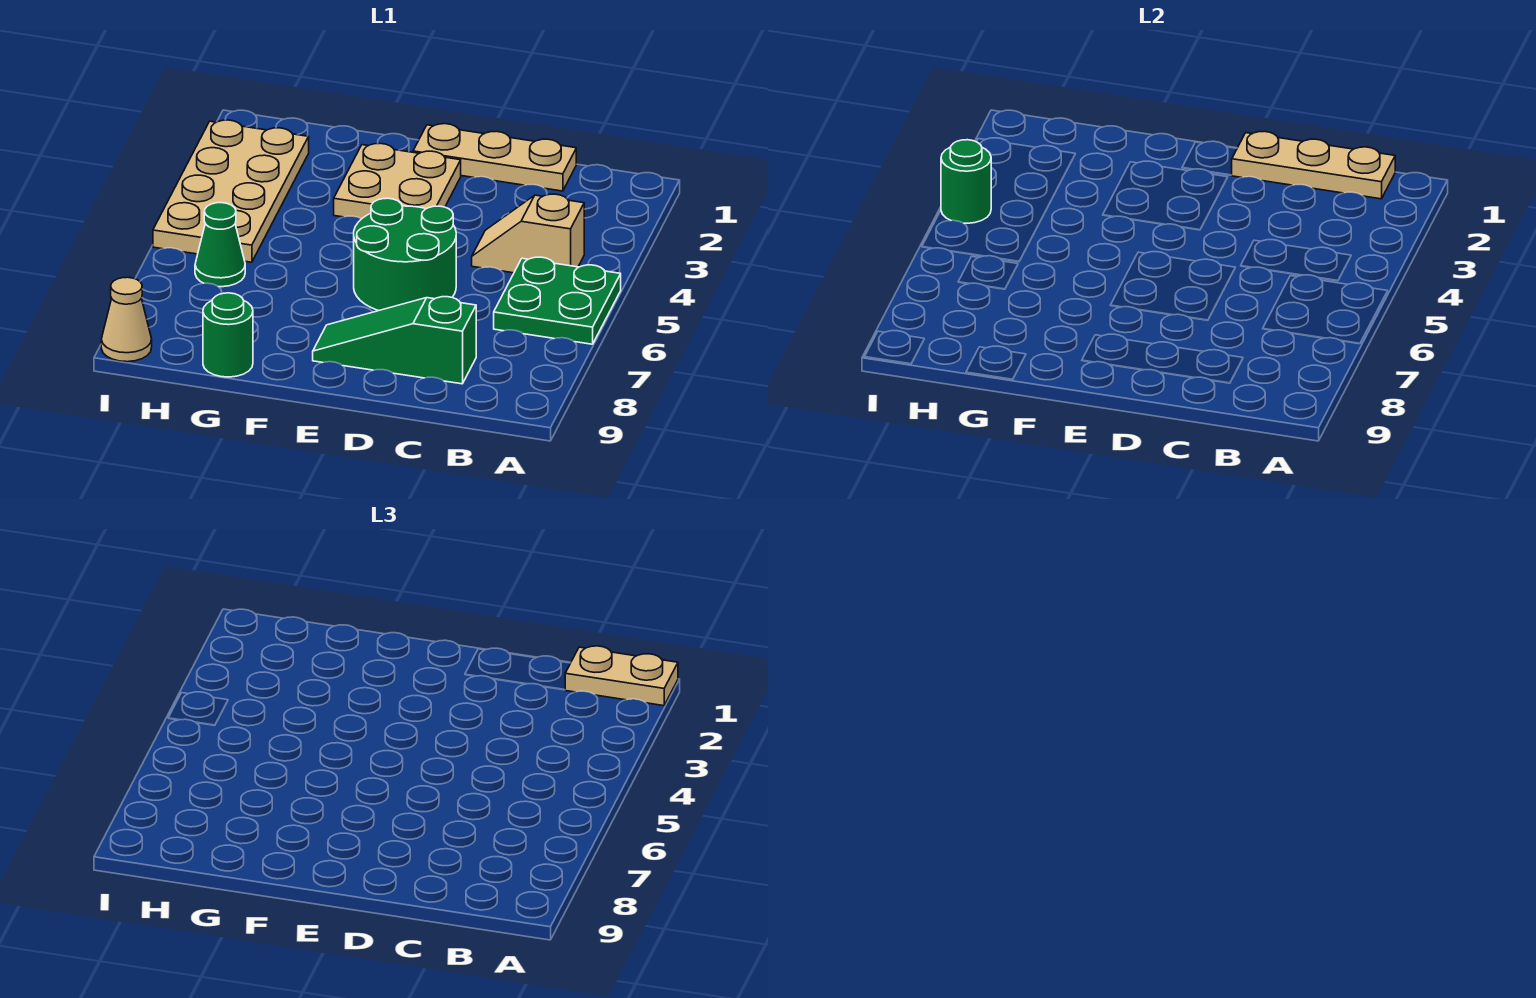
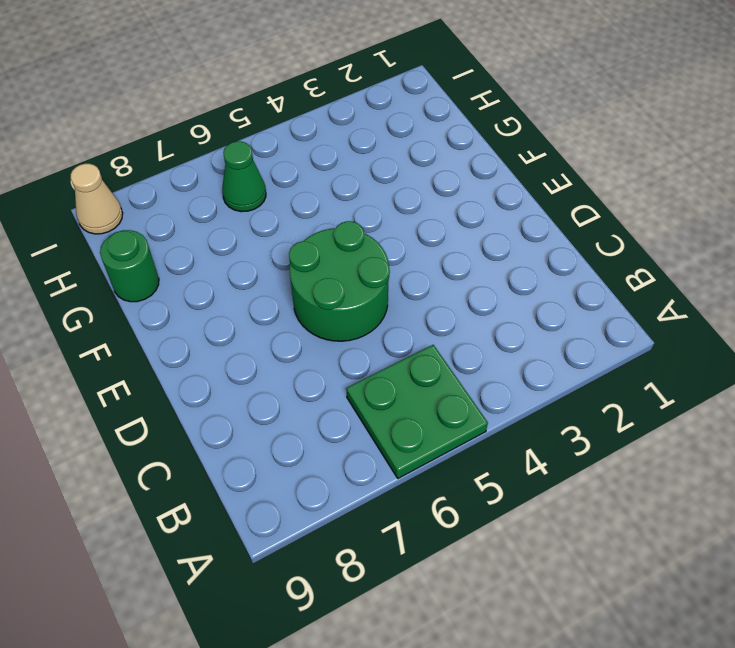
none -> tan 1x2 slope [472,194,584,273]
none -> tan 1x3 plate [413,124,576,191]
none -> green 1x3 slope [313,297,476,384]

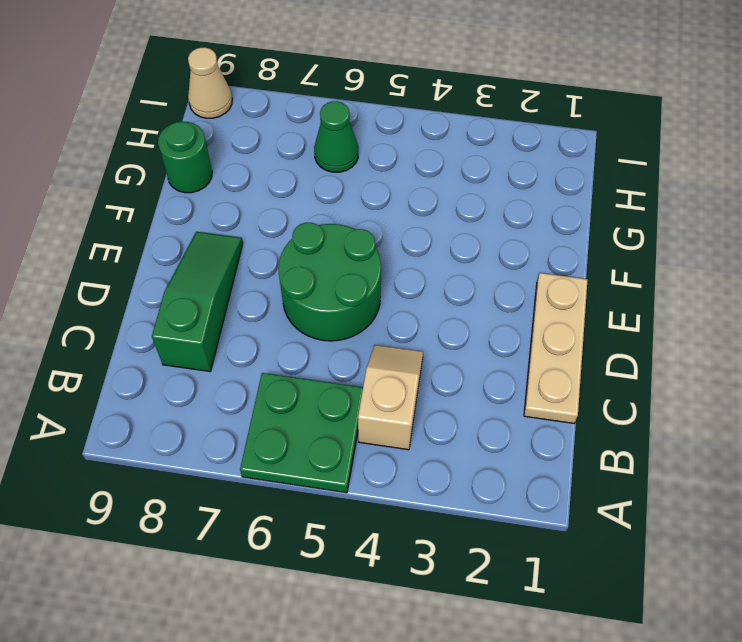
none -> tan 2x2 plate [334,143,461,219]
none -> tan 2x4 plate [153,120,309,262]
none -> tan 1x3 plate [1232,131,1395,199]

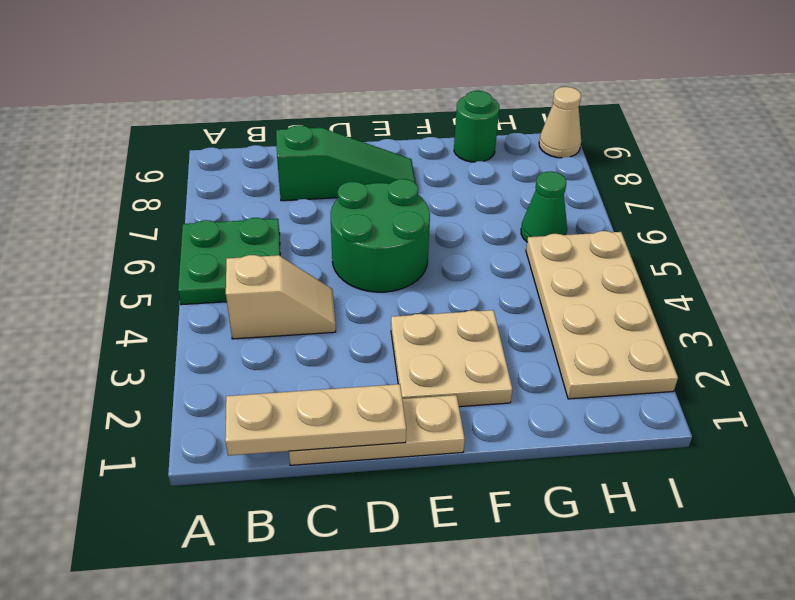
none -> green 1x1 round brick [941,140,991,223]
none -> tan 1x2 plate [565,646,678,706]

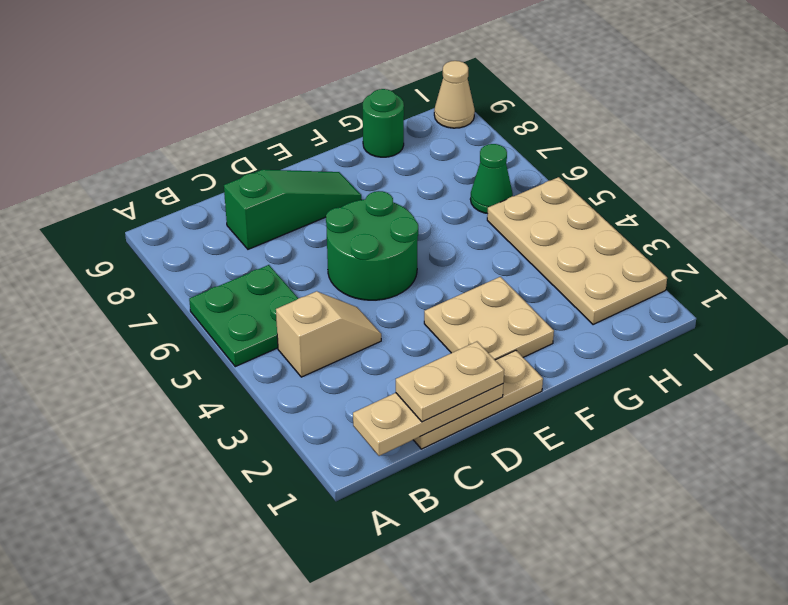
tan 1x2 plate [396,342,504,422] -> tan 1x2 plate moved to [565,646,678,706]
none -> green 1x1 round brick [941,140,991,223]

